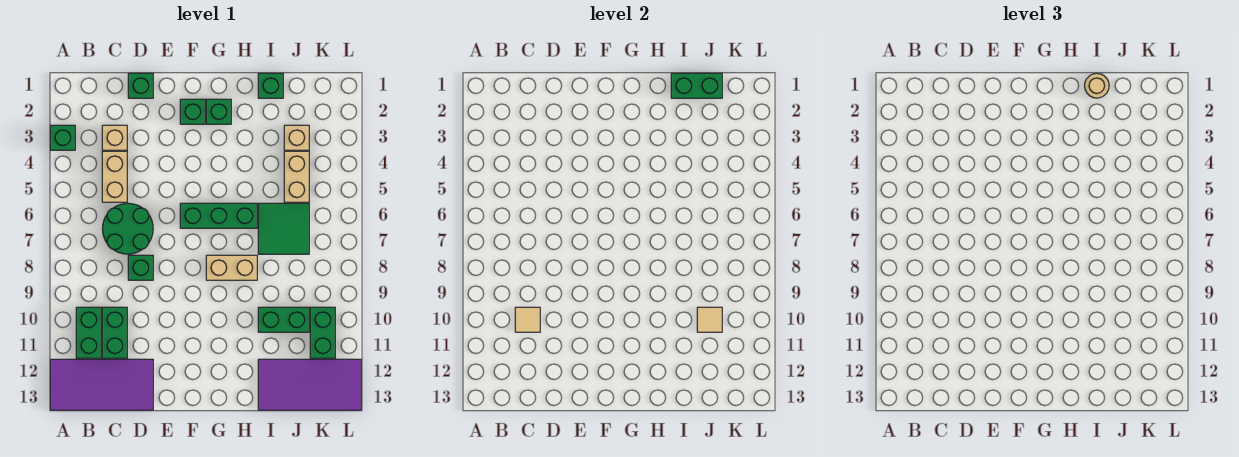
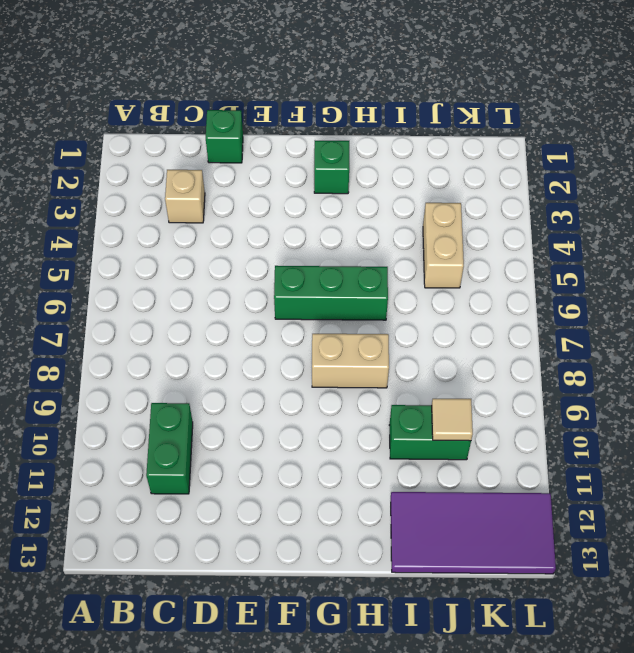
none -> green 1x1 brick [50,125,75,150]
none -> purple 2x4 tile [50,359,153,410]
none -> green 1x2 brick [76,307,101,358]

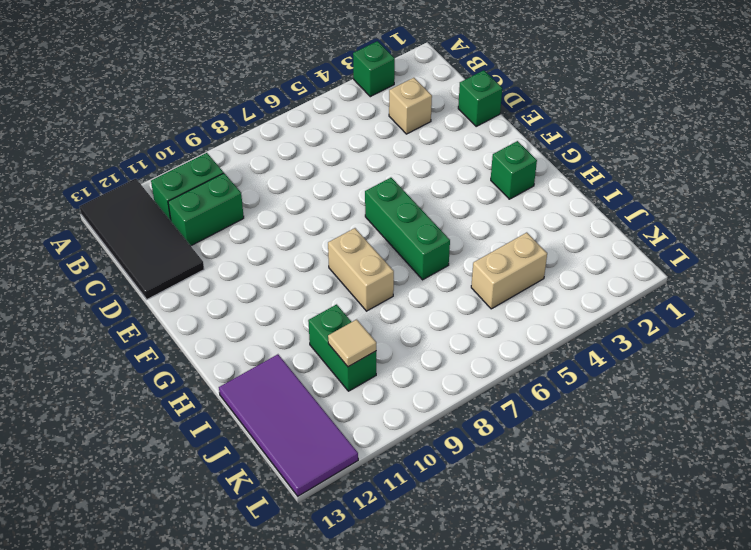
black 2x4 tile [80,179,204,299] -> purple 2x4 tile [50,359,153,410]
none -> tan 1x2 brick [102,151,127,202]
none -> green 2x2 round brick [102,203,153,254]
none -> green 1x1 brick [128,255,153,280]

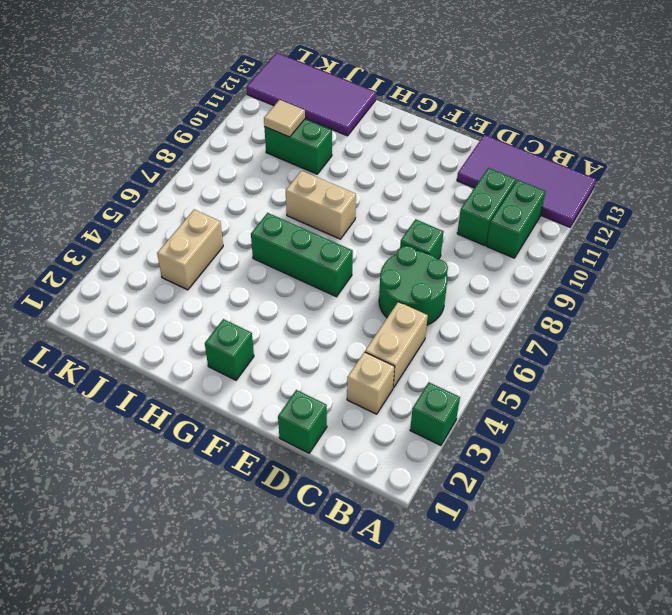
none -> green 1x1 brick [180,99,205,124]
none -> green 1x1 brick [258,73,283,98]
none -> green 2x2 tile [258,203,309,254]

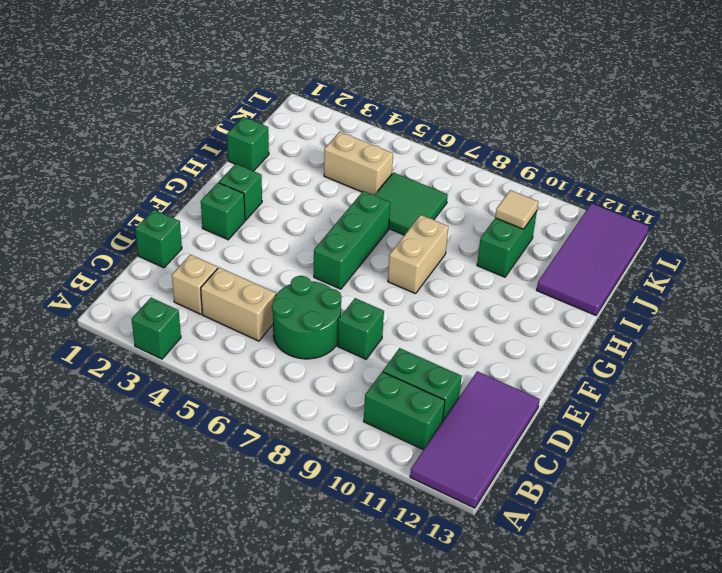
none -> tan 1x1 brick [284,125,309,150]
none -> green 1x2 brick [310,307,335,358]
none -> tan 1x1 tile [515,307,540,332]

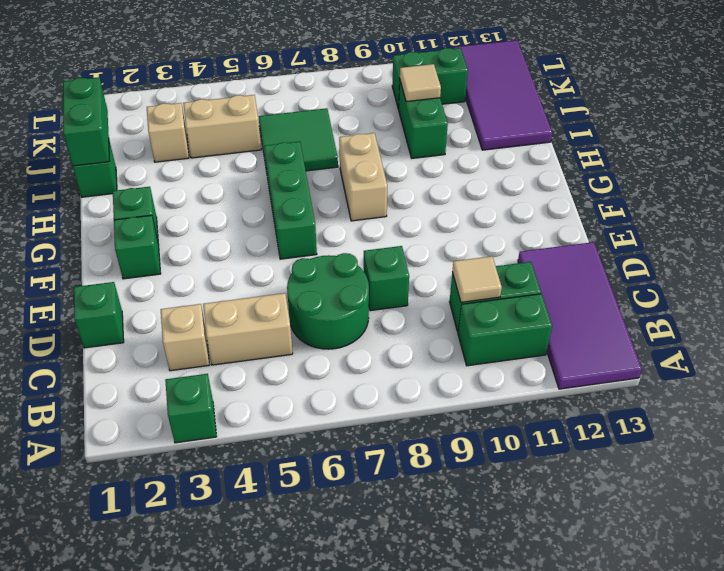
none -> tan 1x1 round brick [1085,73,1109,98]

